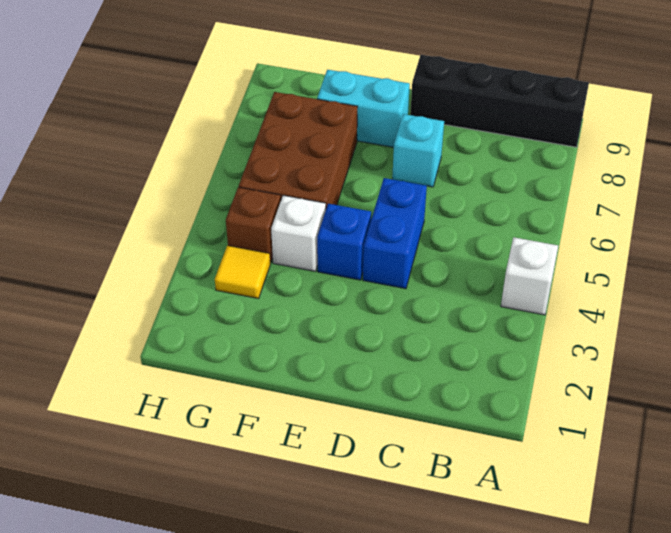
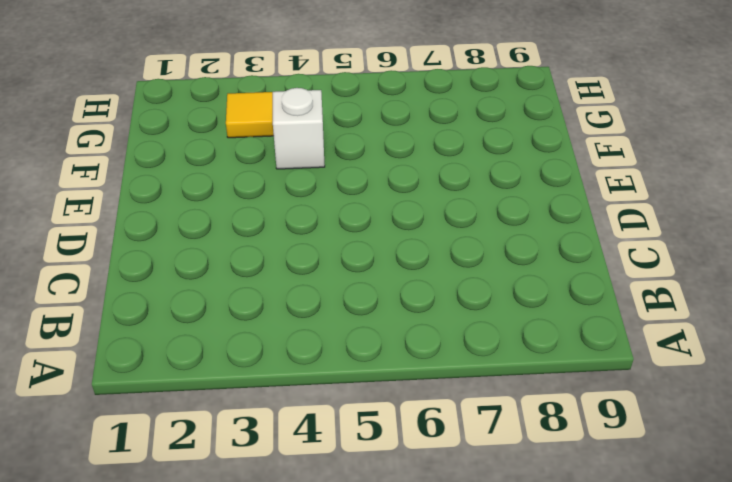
none -> white 1x1 brick [501,237,558,315]
none -> black 1x4 brick [410,55,589,147]

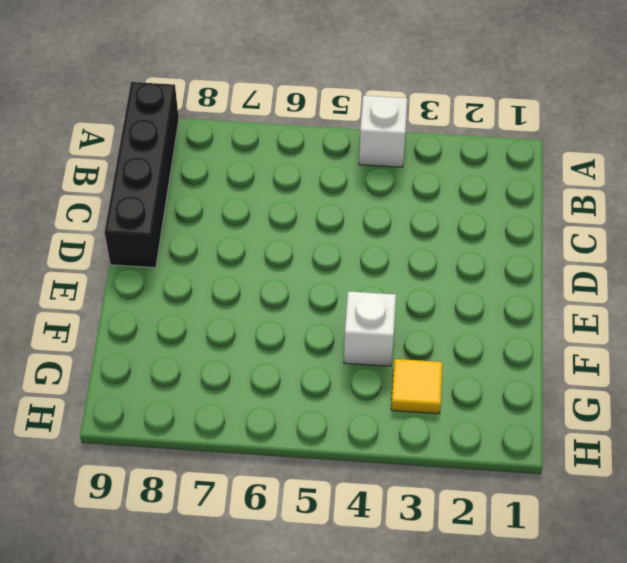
none -> blue 1x2 brick [363,178,427,289]
none -> cyan 1x1 brick [392,114,444,187]

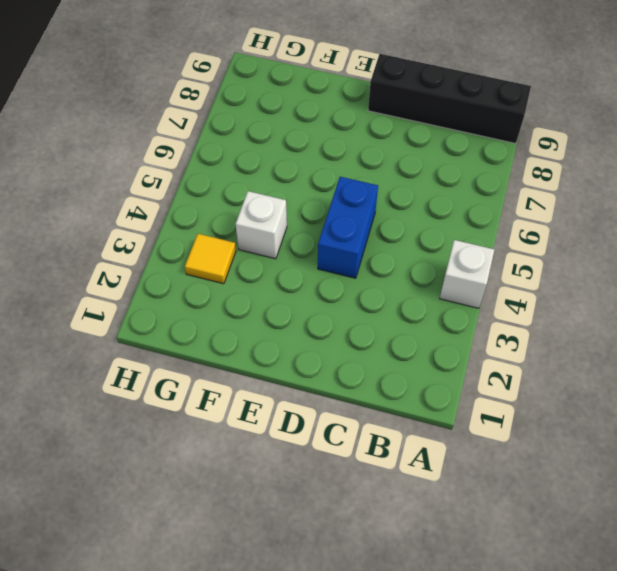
none -> cyan 1x1 brick [392,114,444,187]
none -> blue 1x1 brick [317,204,371,280]

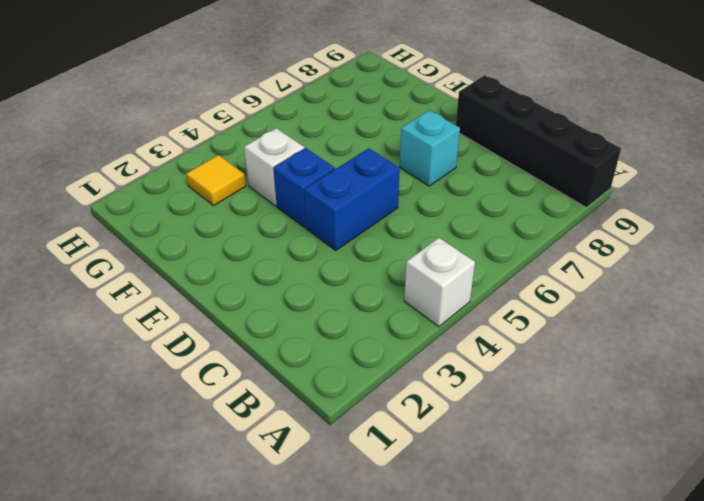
none -> cyan 1x2 brick [317,70,410,147]
none -> brown 2x3 brick [239,92,358,208]

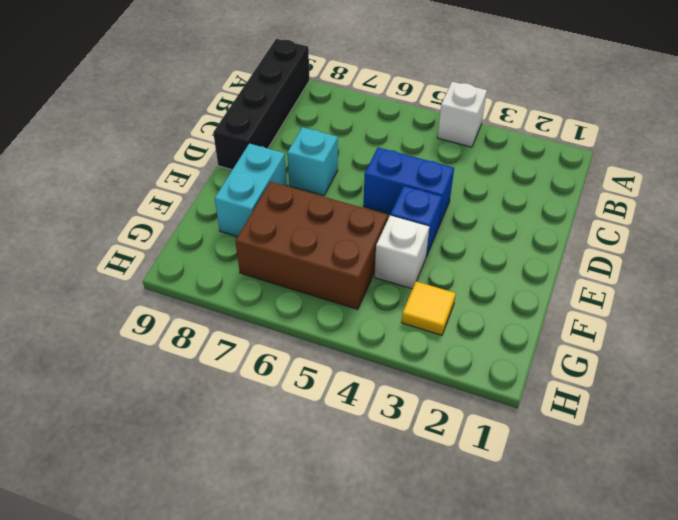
none -> brown 1x1 brick [226,187,281,263]

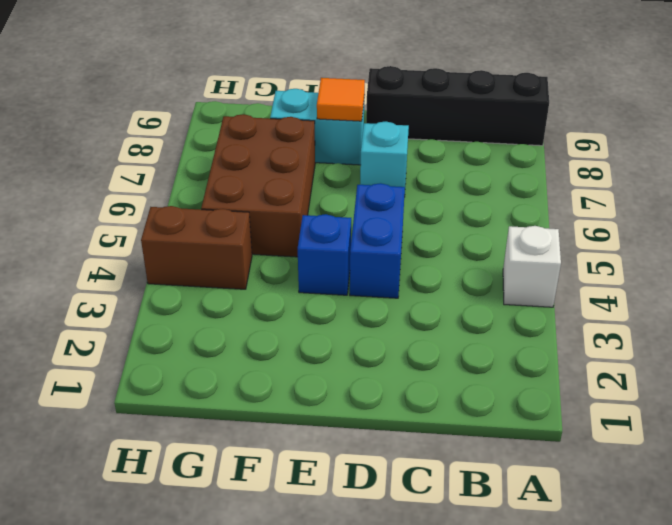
orange 1x1 tile [317,78,365,121] -> none
brown 1x2 brick [141,206,252,289] -> brown 1x1 brick [226,187,281,263]
none -> white 1x1 brick [271,195,326,271]
none -> yellow 1x1 tile [215,246,270,299]

